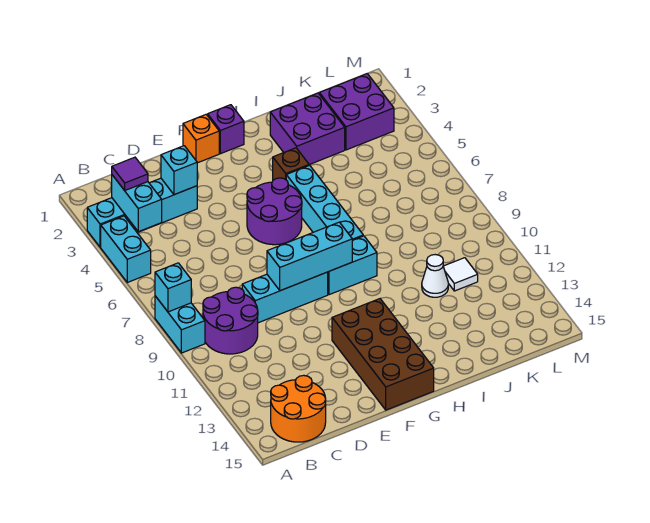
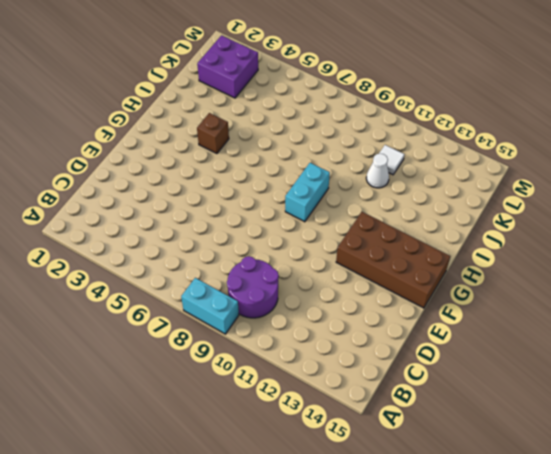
none -> cyan 1x4 brick [87,178,197,247]
none -> cyan 1x2 brick [101,216,151,282]
none -> orange 2x2 round brick [271,375,326,442]

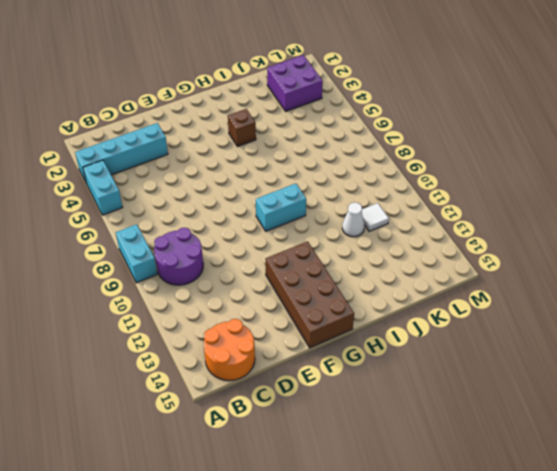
none -> cyan 1x3 brick [242,272,328,323]
none -> orange 1x1 brick [183,115,219,163]
none -> purple 2x2 round brick [247,178,302,245]

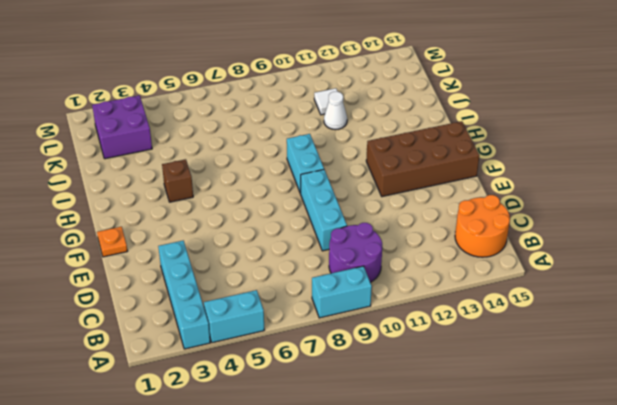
orange 1x1 plate [97,227,127,257] -> orange 1x1 brick [183,115,219,163]
none -> purple 2x2 round brick [247,178,302,245]
none -> purple 1x1 brick [208,105,244,154]
none -> cyan 1x4 brick [286,165,363,240]

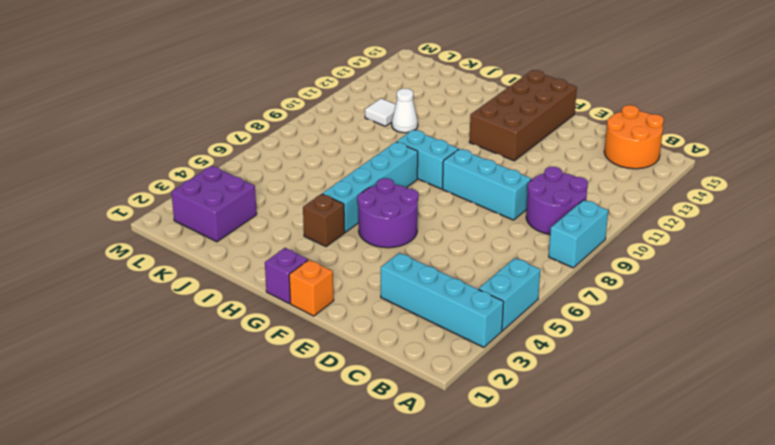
none -> purple 2x2 brick [270,93,345,165]
none -> cyan 1x1 brick [155,263,191,312]
none -> cyan 1x2 brick [112,175,162,232]

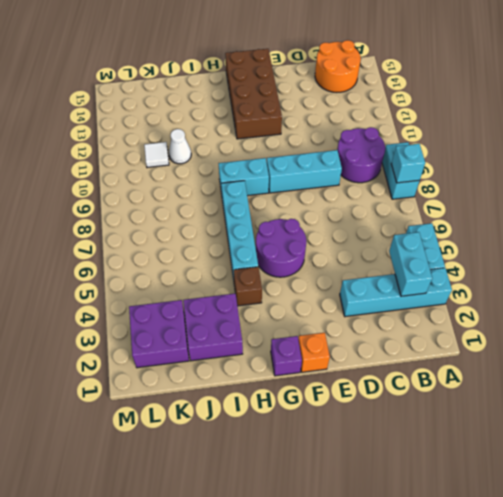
none -> cyan 1x1 brick [161,146,197,195]
none -> cyan 1x3 brick [267,222,352,291]
none -> purple 1x1 tile [112,157,148,190]

